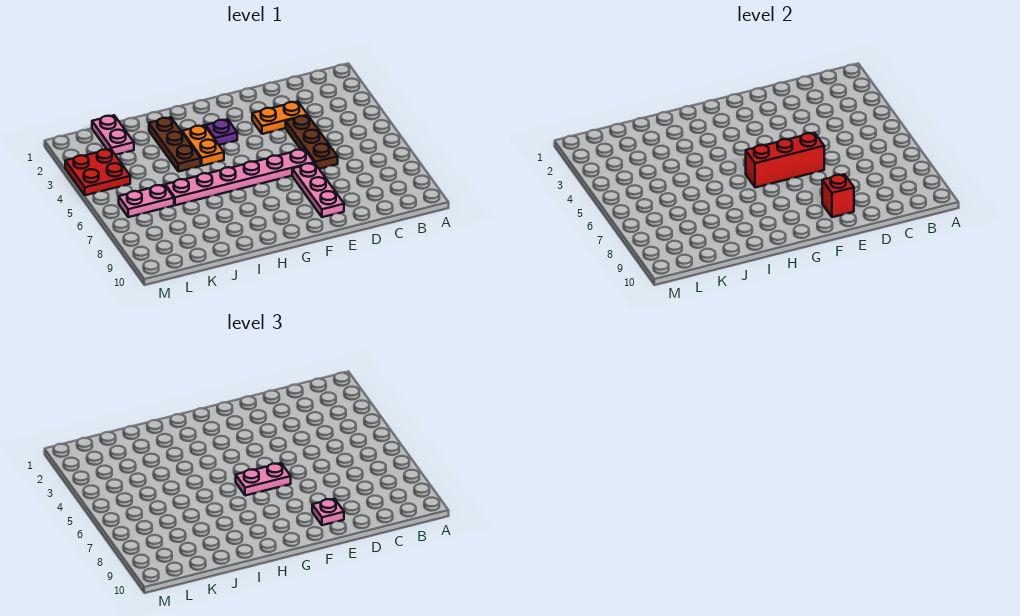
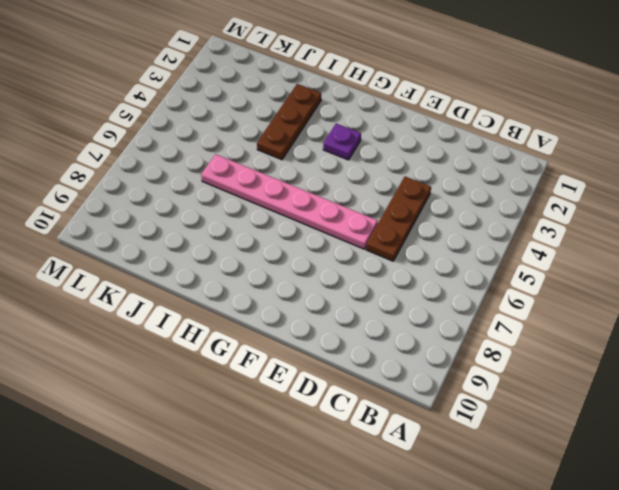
none -> orange 1x2 plate [252,102,307,134]
none -> pink 1x3 plate [292,163,344,217]
none -> orange 1x2 plate [182,125,224,166]

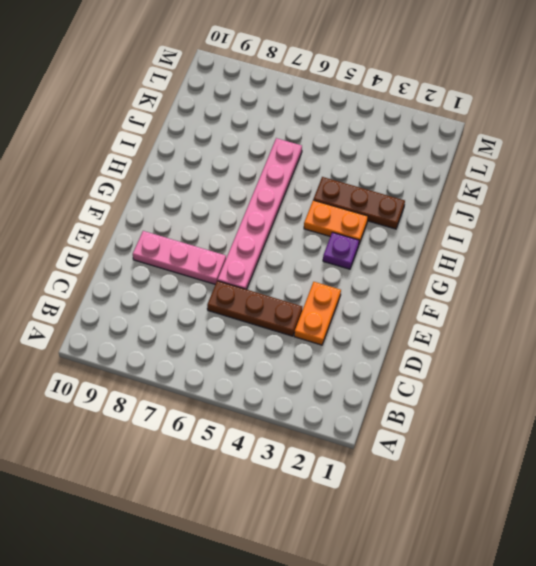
none -> pink 1x2 plate [92,115,134,155]
none -> pink 1x2 plate [119,185,174,217]
none -> red 2x2 plate [65,149,130,195]

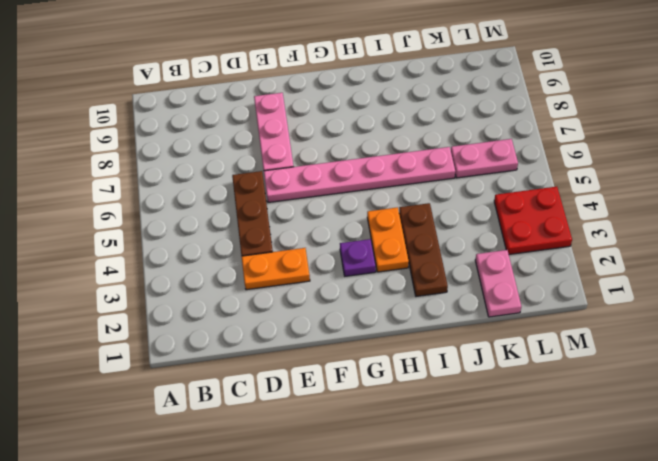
none -> red 1x3 brick [746,133,824,188]
none -> red 1x1 brick [822,174,854,217]
none -> pink 1x1 plate [312,499,344,525]

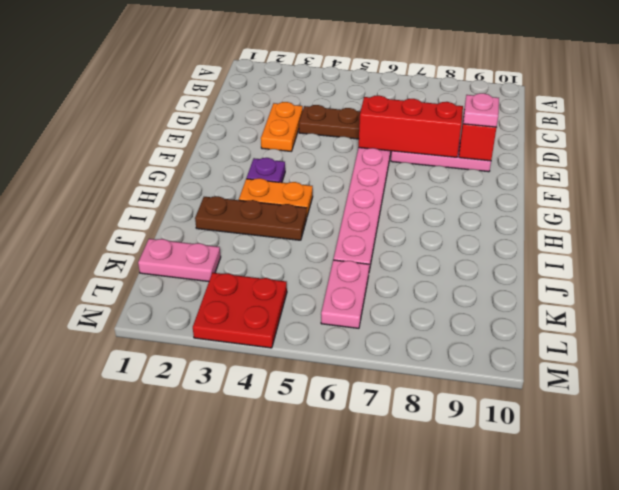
red 1x3 brick [359,95,463,157] -> red 1x3 brick turned to [746,133,824,188]
none -> pink 1x2 plate [236,463,291,496]

